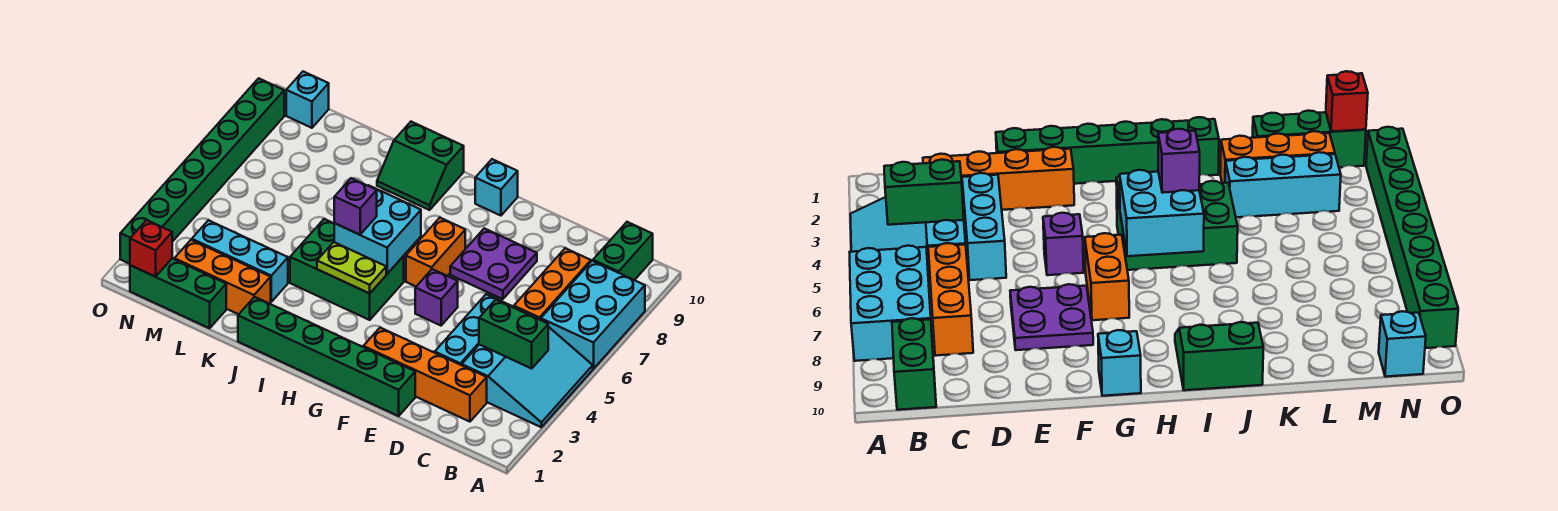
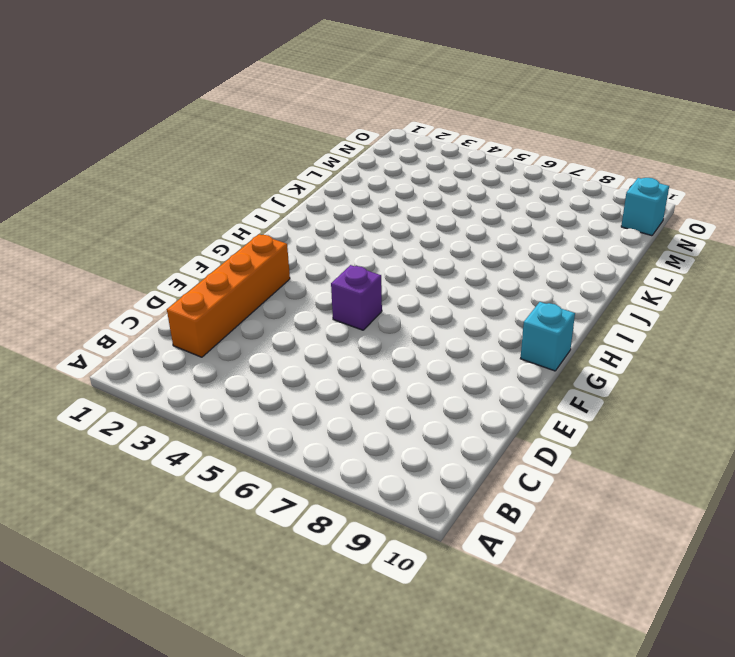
none -> cyan 3x3 slope [462,307,593,427]
none -> cyan 2x3 brick [541,261,645,369]
none -> green 1x2 brick [593,222,653,280]

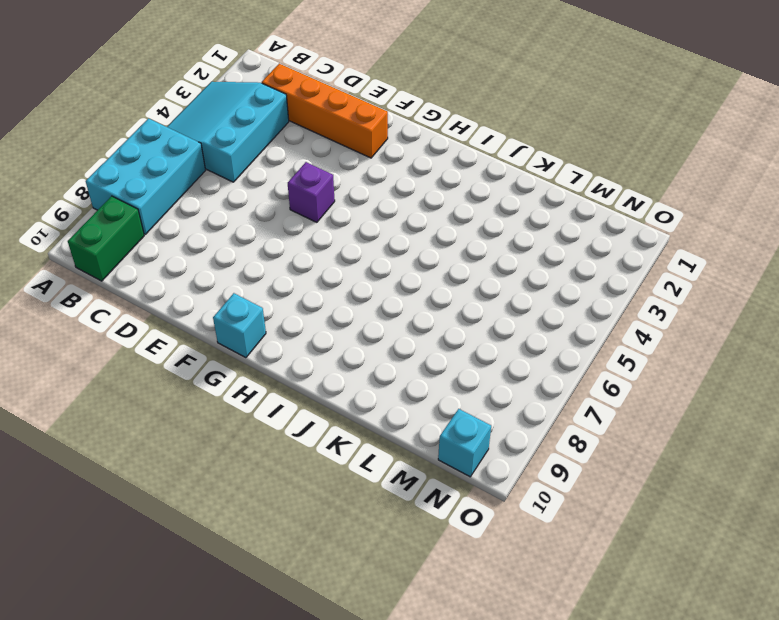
none -> orange 1x3 brick [514,248,591,320]
none -> cyan 1x3 brick [435,294,511,365]
none -> green 1x6 brick [238,297,415,416]

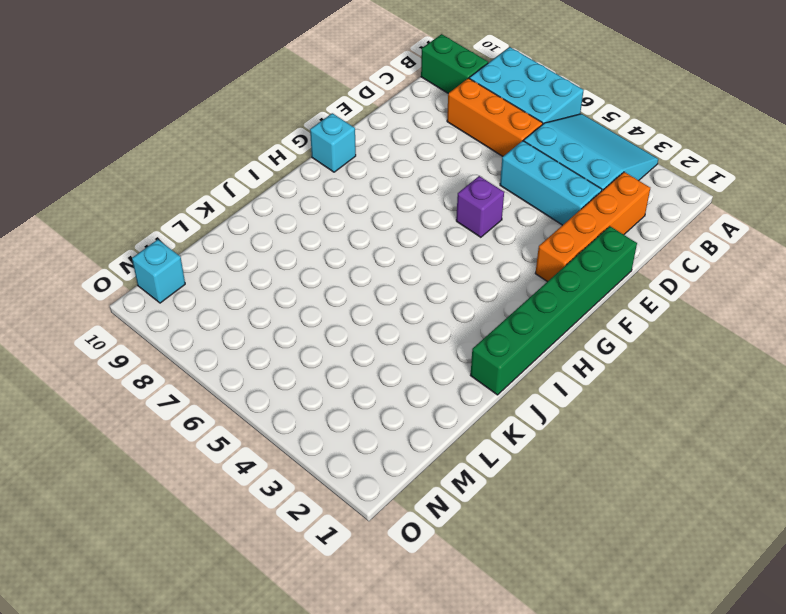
none -> purple 2x2 plate [450,228,537,299]
none -> orange 1x2 brick [406,218,465,286]
none -> green 2x3 brick [290,219,404,320]

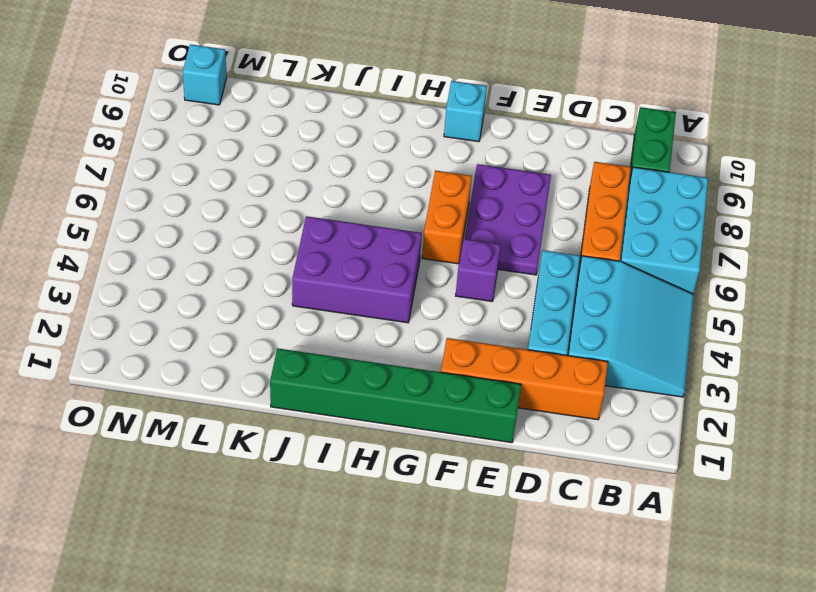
purple 2x3 plate [465,164,551,275] -> purple 2x2 plate [450,228,537,299]
purple 2x3 brick [292,216,422,323] -> green 2x3 brick [290,219,404,320]
none -> green 2x2 slope [377,122,464,210]
none -> orange 1x3 brick [174,240,271,314]
none -> cyan 1x3 brick [192,220,288,302]

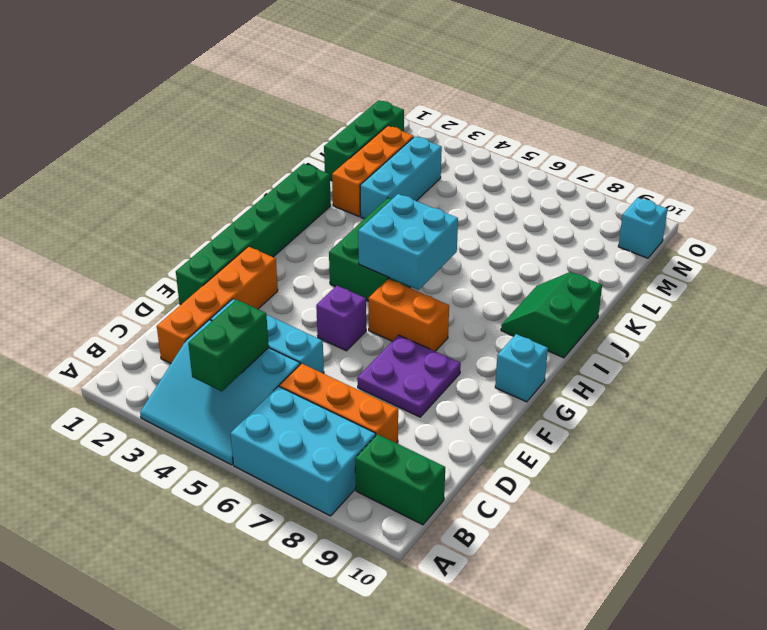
none -> green 1x8 brick [120,78,284,264]
none -> lime 1x2 plate [317,242,386,293]
none -> red 1x1 brick [130,220,172,277]

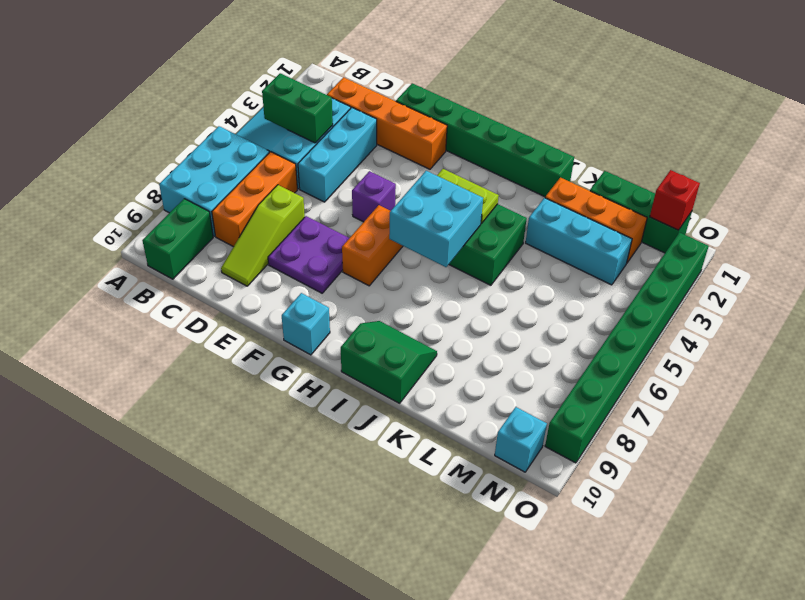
lime 1x3 slope [221,185,305,286] -> none
none -> purple 1x1 brick [334,178,377,235]

